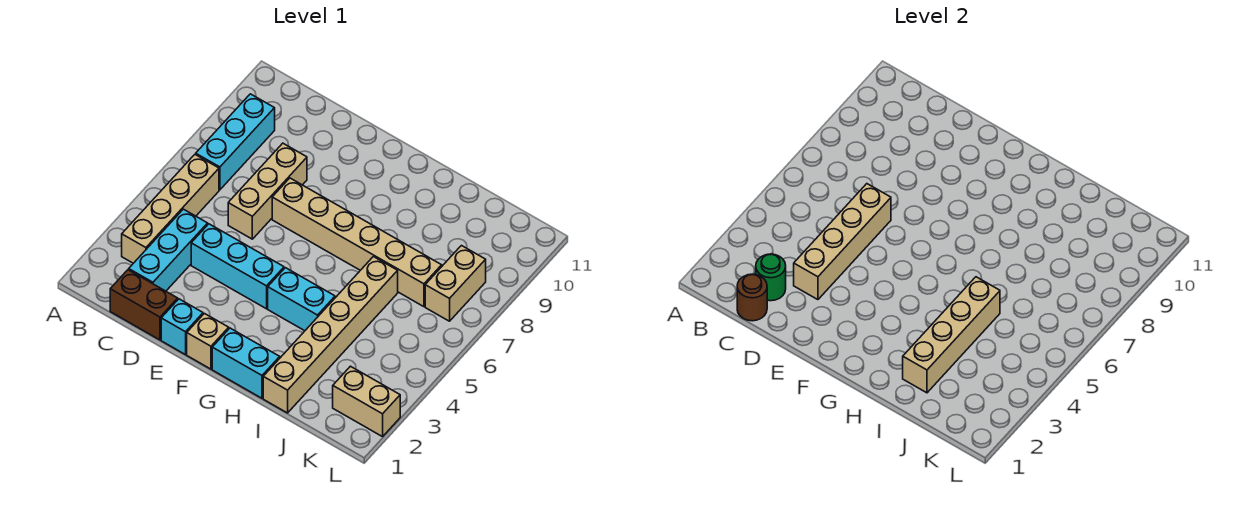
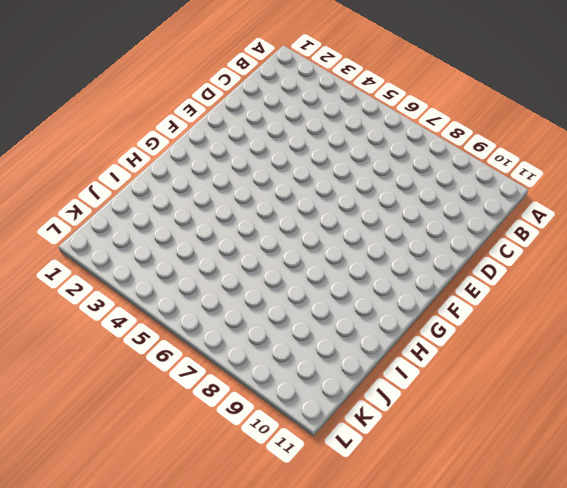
none -> tan 1x4 brick [122,154,219,263]
none -> cyan 1x3 brick [196,94,275,190]
none -> brown 1x2 brick [110,270,178,340]

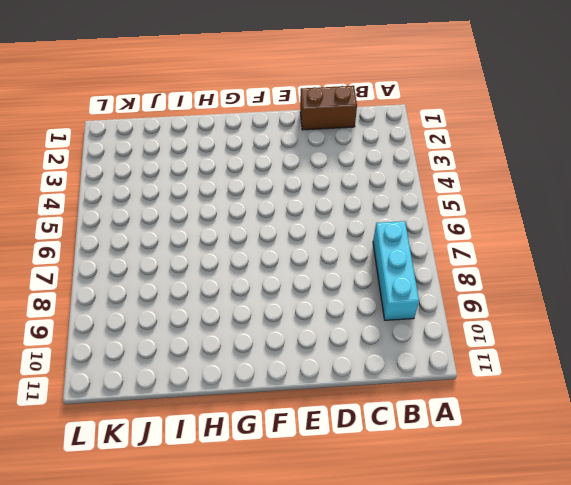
none -> tan 1x4 brick [122,154,219,263]
none -> cyan 1x3 brick [129,209,208,291]
none -> cyan 1x3 brick [191,224,284,309]

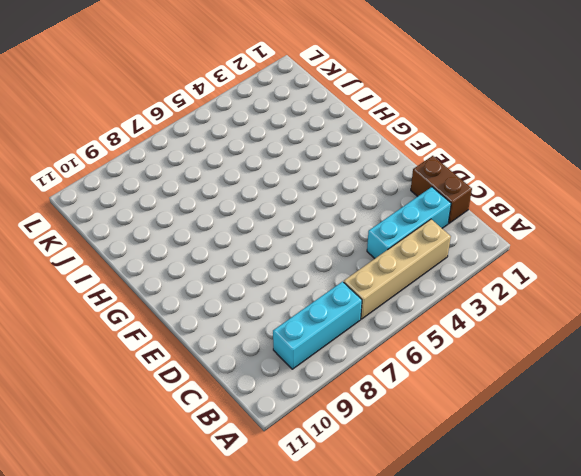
none -> cyan 1x3 brick [191,224,284,309]
none -> tan 1x3 brick [228,143,307,239]
none -> cyan 1x1 brick [161,299,203,355]

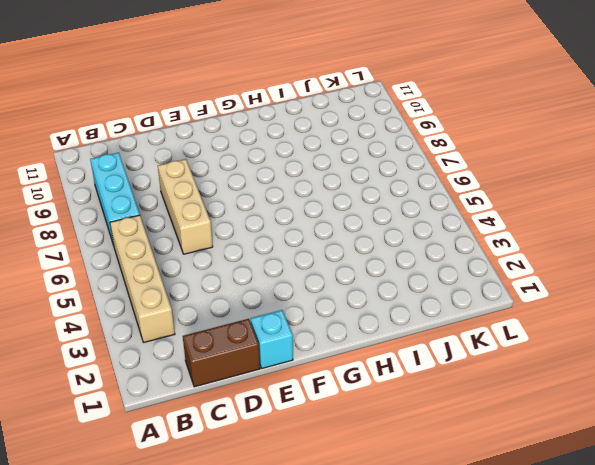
none -> cyan 1x3 brick [129,209,208,291]
none -> cyan 1x3 brick [191,224,284,309]
none -> tan 1x6 brick [272,178,442,307]

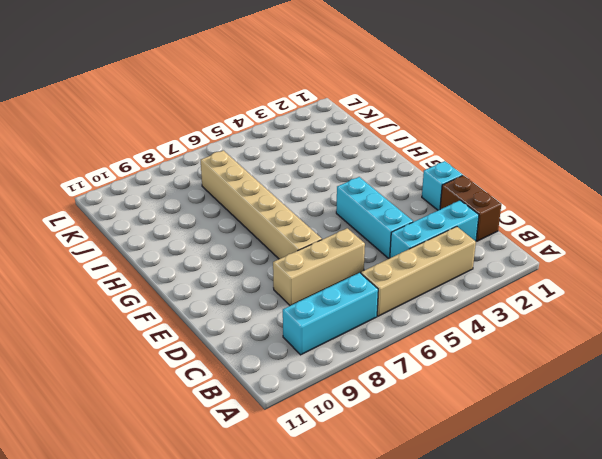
none -> tan 1x1 brick [187,314,229,369]
none -> cyan 1x2 brick [212,328,280,398]
none -> cyan 1x2 brick [268,268,335,331]

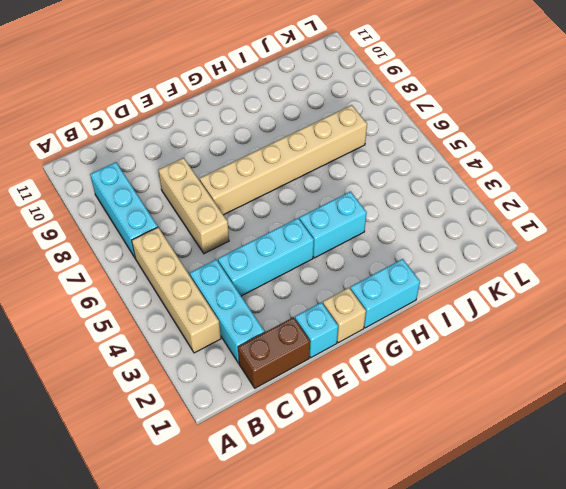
none -> tan 1x6 brick [263,257,398,413]
none -> tan 1x2 brick [333,366,400,437]
none -> tan 1x2 brick [425,246,486,321]

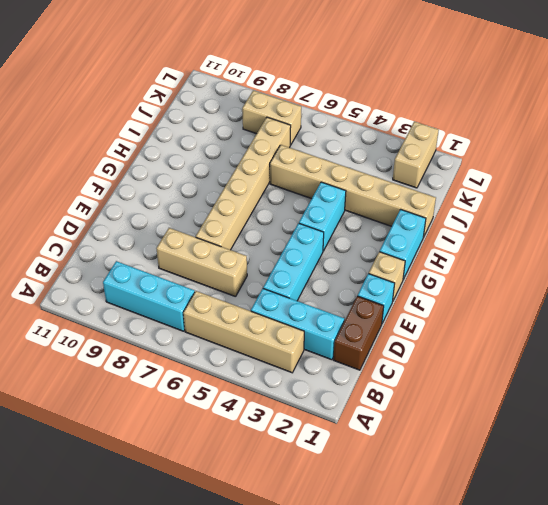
none -> brown 1x1 round brick [737,274,767,321]
none -> green 1x1 round brick [756,254,786,301]
none -> tan 1x4 brick [794,184,891,300]

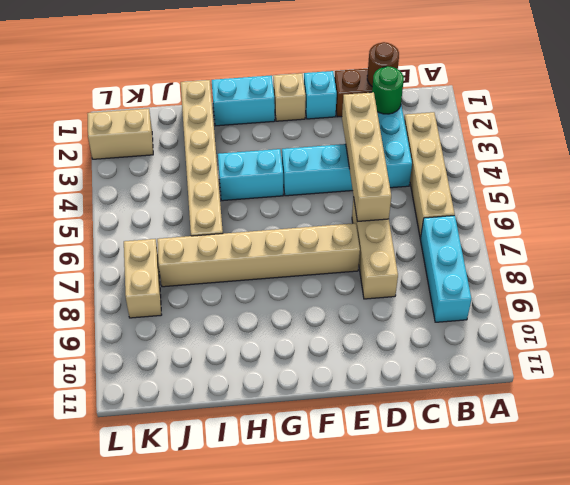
none -> tan 1x4 brick [903,277,1000,393]

